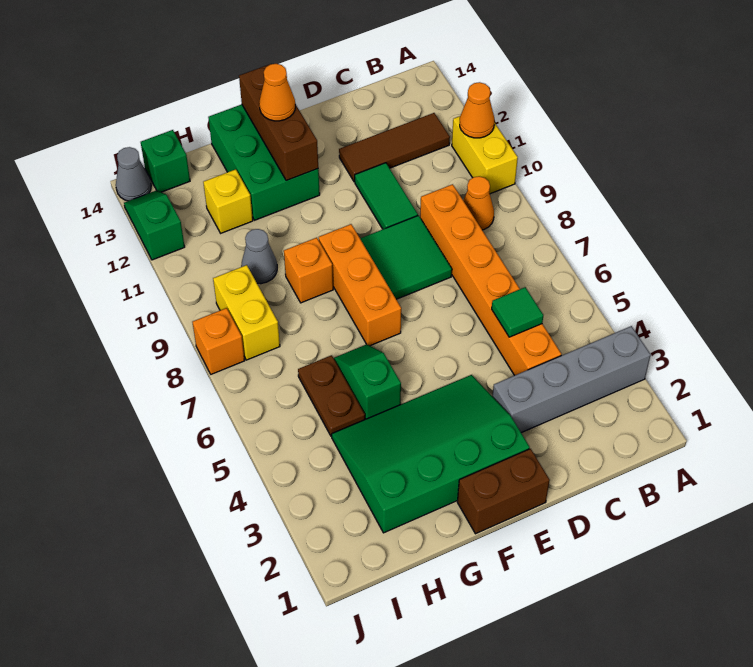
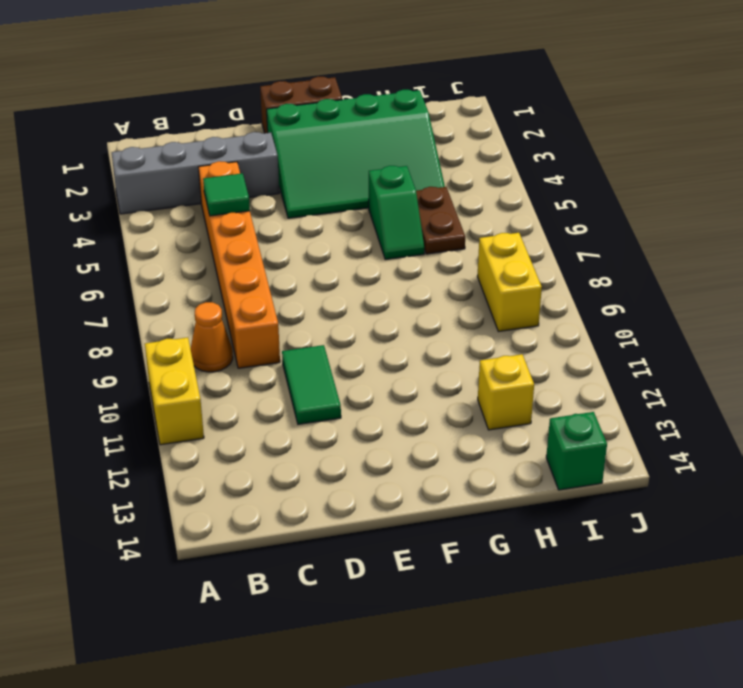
none -> brown 1x3 tile [339,113,450,182]
none -> green 2x2 tile [360,215,452,299]
none -> orange 1x3 brick [319,224,401,346]

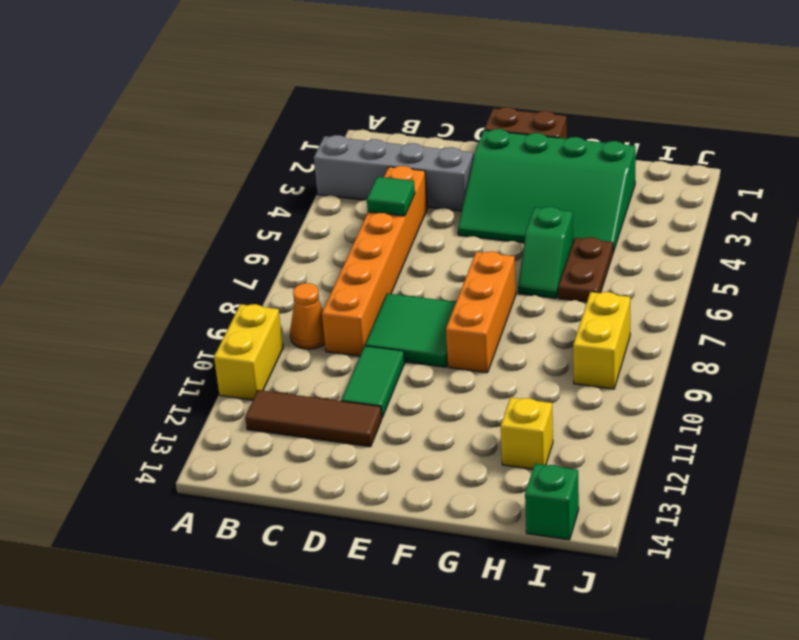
none -> green 2x3 brick [208,104,320,220]
none -> orange 1x1 brick [284,237,333,303]
none -> grey 1x1 cone [241,229,277,284]

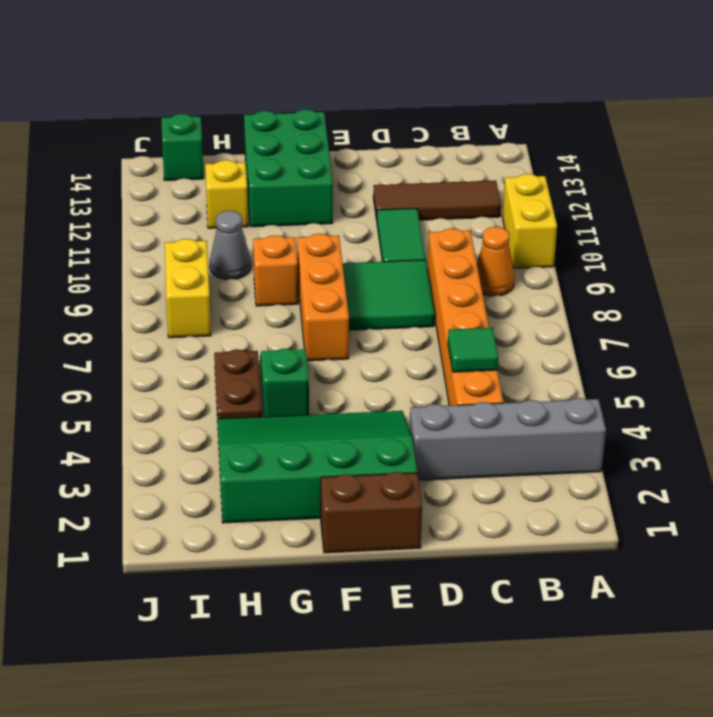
none -> orange 1x1 brick [193,308,245,374]
none -> green 1x2 slope [124,191,185,260]
none -> grey 1x1 cone [116,147,151,201]

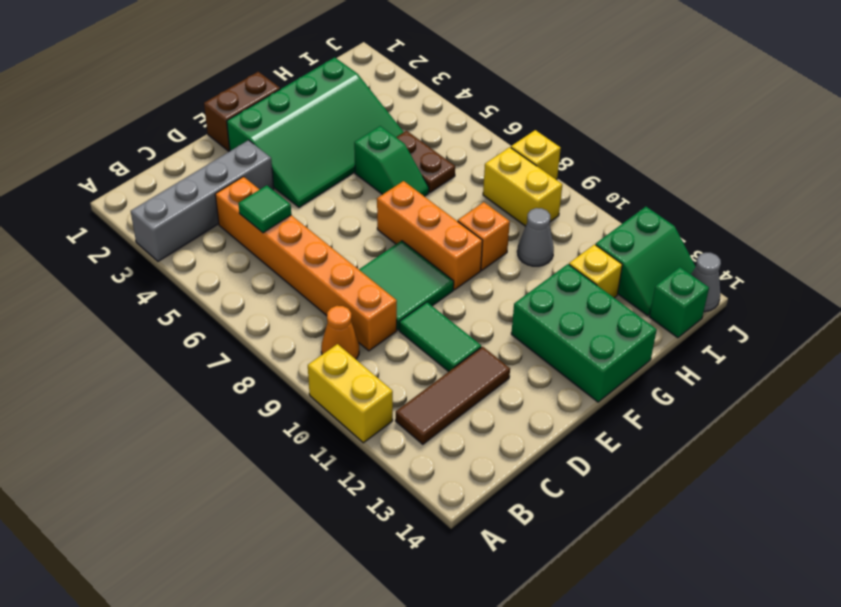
green 2x2 slope [596,207,696,316] -> green 1x2 slope [124,191,185,260]
yellow 1x1 brick [511,130,561,180] -> orange 1x1 brick [193,308,245,374]
none -> orange 1x1 cone [460,82,494,138]
none -> brown 1x3 brick [239,64,318,181]
none -> orange 1x1 cone [259,64,295,121]

